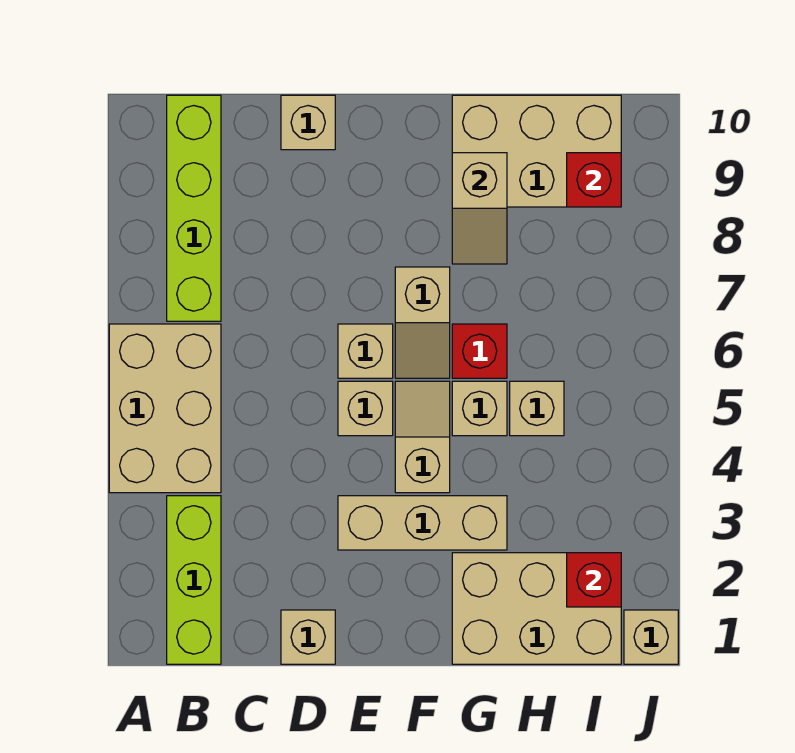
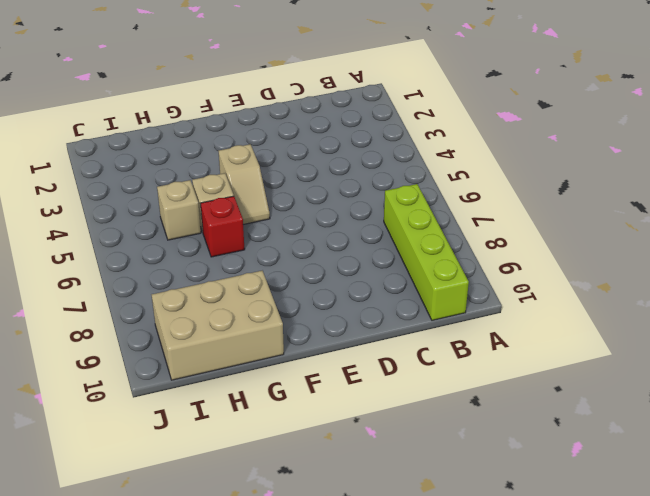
none -> tan 2x3 brick [109,324,221,493]
none -> lime 1x3 brick [167,496,221,664]
none -> tan 1x1 brick [281,610,335,664]

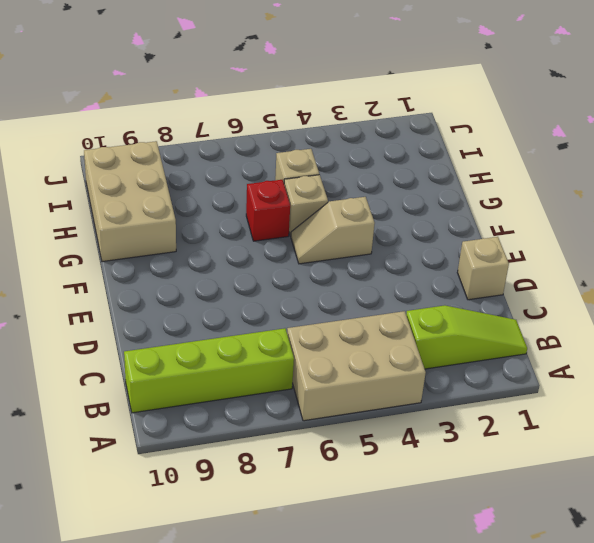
lime 1x3 slope [406,305,527,369] -> lime 1x3 brick [167,496,221,664]
none -> tan 1x1 brick [281,95,335,150]
none -> tan 1x3 brick [338,496,507,550]
none -> tan 1x1 brick [338,381,393,436]

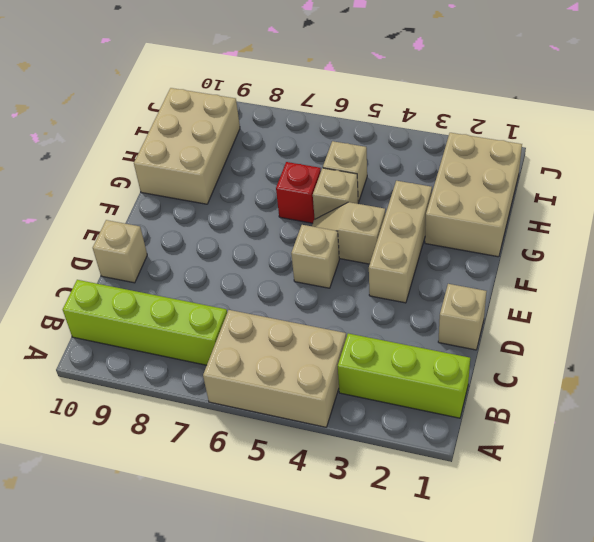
none -> tan 1x1 brick [338,324,393,378]
none -> tan 1x2 slope [395,267,450,378]
none -> tan 1x1 brick [624,610,678,664]

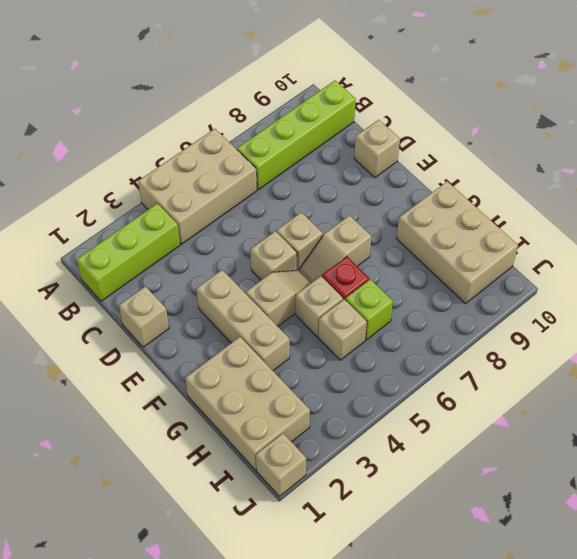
lime 1x1 brick [346,279,393,340] -> none
none -> tan 1x2 slope [452,153,507,264]
none -> red 1x1 brick [567,553,621,607]
none -> red 1x1 brick [567,153,621,207]

